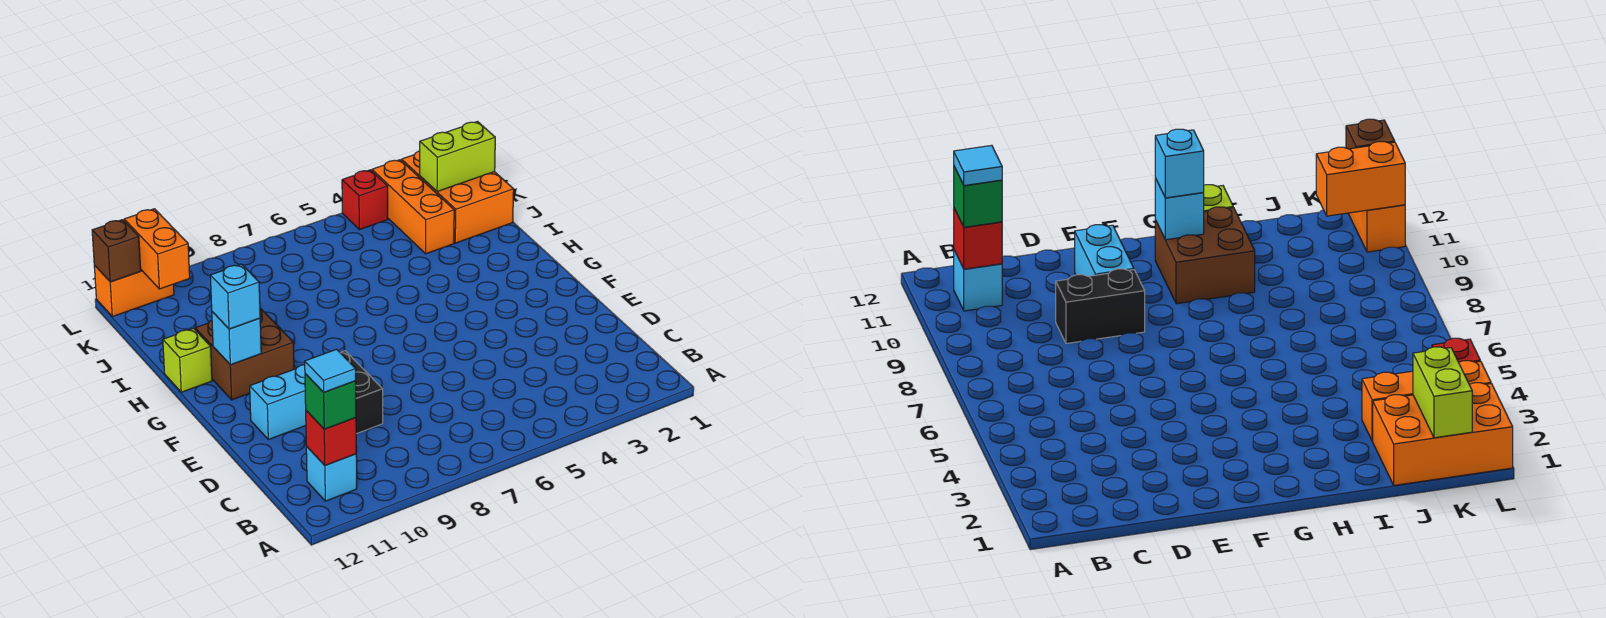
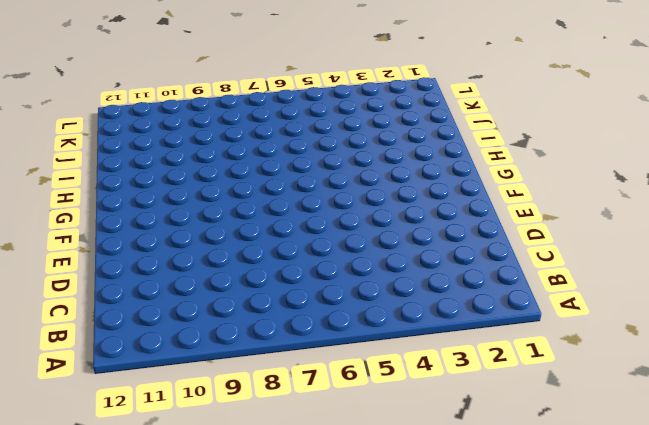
none -> cyan 1x1 brick [306,447,357,501]
none -> black 1x2 brick [340,351,383,434]
none -> cyan 1x2 brick [250,365,306,440]

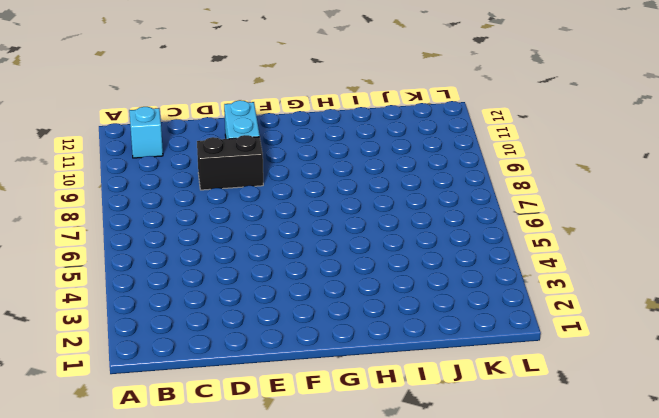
none -> brown 2x2 brick [195,308,294,400]
none -> lime 1x1 brick [163,328,212,392]
none -> orange 2x3 brick [402,151,514,243]

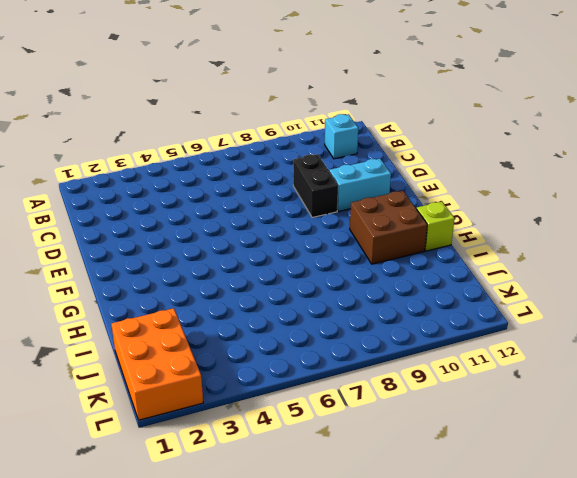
none -> orange 1x3 brick [372,160,454,254]
none -> red 1x1 brick [342,170,388,230]
none -> orange 1x2 brick [94,265,174,317]

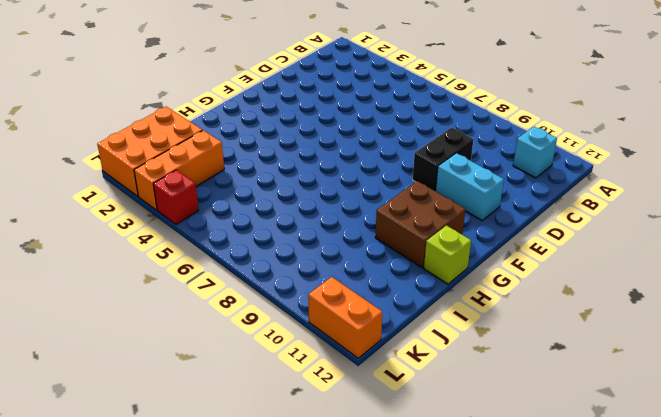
none -> red 1x1 brick [306,411,356,465]
none -> cyan 1x1 brick [212,312,261,365]
none -> lime 1x2 brick [420,122,495,192]

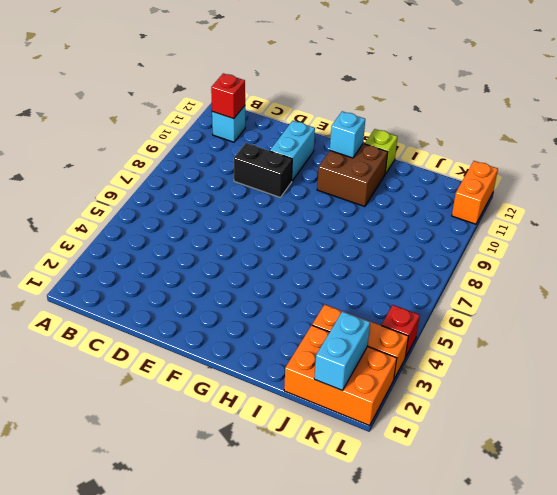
cyan 1x2 brick [314,311,370,391] -> lime 1x2 brick [420,122,495,192]
none -> orange 1x2 brick [124,209,190,289]
none -> brown 1x1 brick [92,220,141,282]
none -> green 1x1 brick [305,374,356,429]

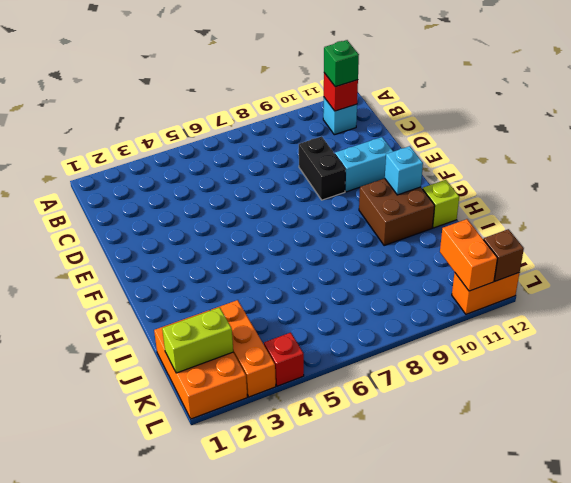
none -> cyan 1x1 brick [210,264,260,329]
none -> cyan 1x1 tile [305,349,356,392]

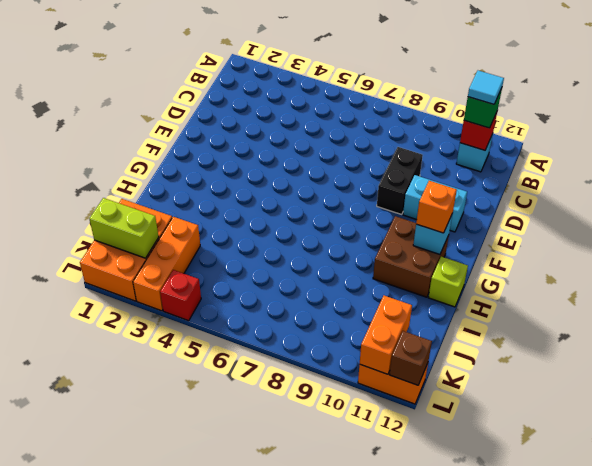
orange 1x1 brick [416,181,457,233] -> cyan 1x1 brick [210,264,260,329]

